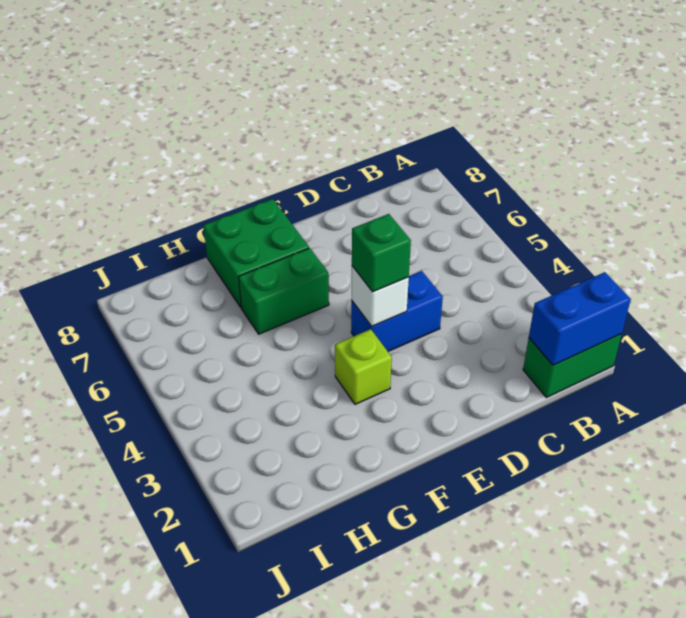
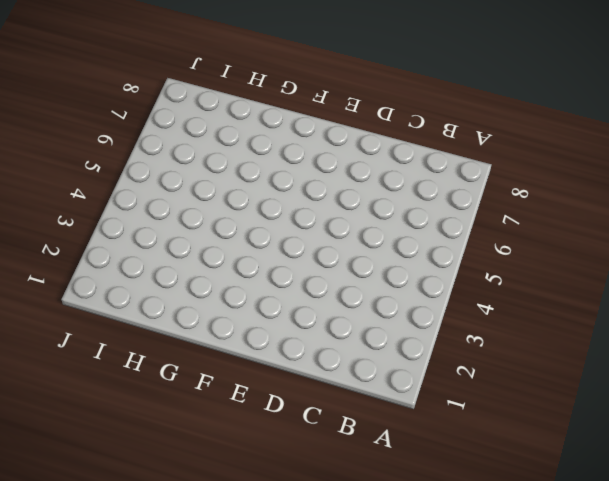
none -> green 1x2 brick [523,334,622,397]
none -> blue 1x2 brick [351,271,443,351]

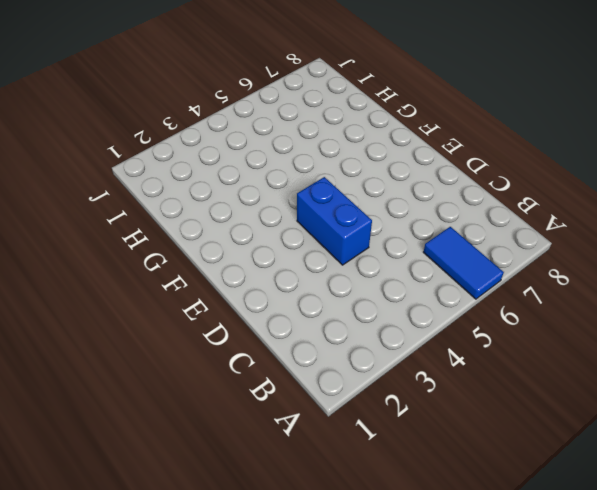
blue 1x2 tile [423,227,504,299] -> none
none -> green 1x2 brick [523,334,622,397]
none -> lime 1x1 brick [335,329,392,404]

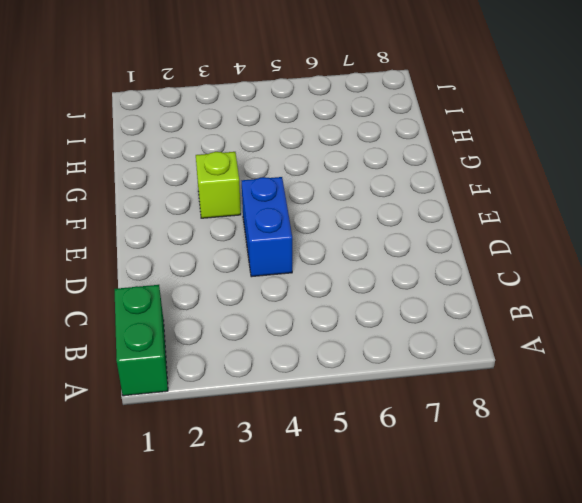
none -> green 1x2 brick [239,248,329,334]
none -> green 2x2 brick [203,199,309,307]

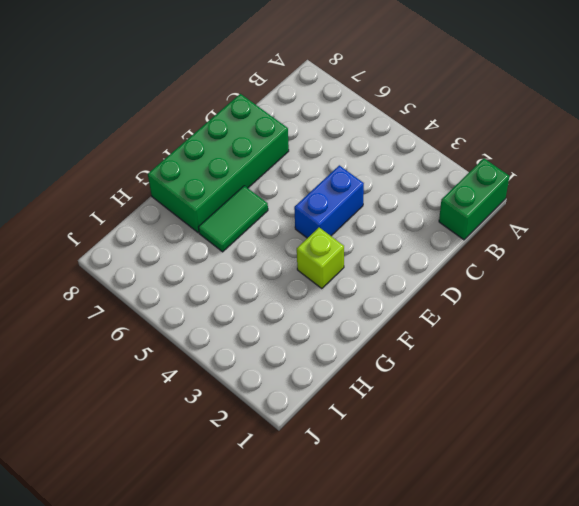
green 2x4 brick [148,94,289,233] -> green 2x2 brick [203,199,309,307]
green 1x2 tile [199,186,268,252] -> green 1x2 brick [239,248,329,334]
none -> blue 1x2 brick [529,272,631,365]
none -> white 1x1 brick [352,266,409,326]

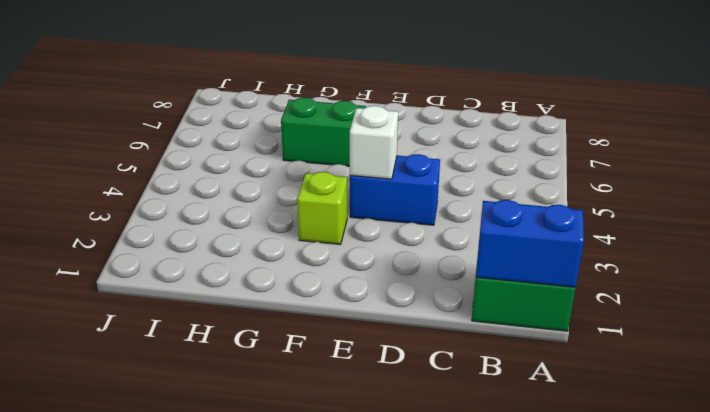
none -> green 2x2 brick [203,199,309,307]
none -> green 1x1 brick [352,214,411,292]

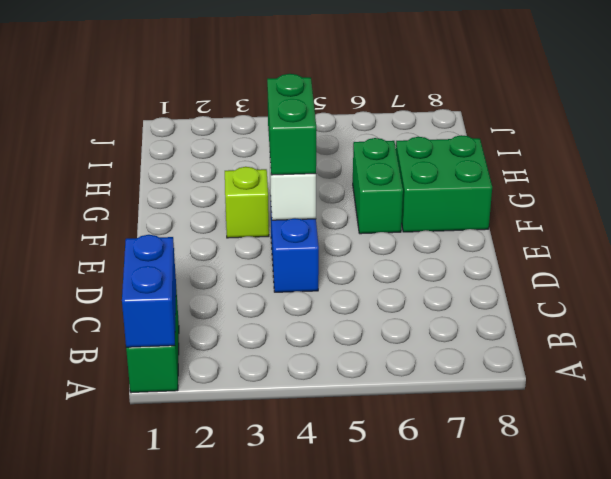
green 1x2 brick [267,74,316,175] -> green 1x1 brick [352,214,411,292]

